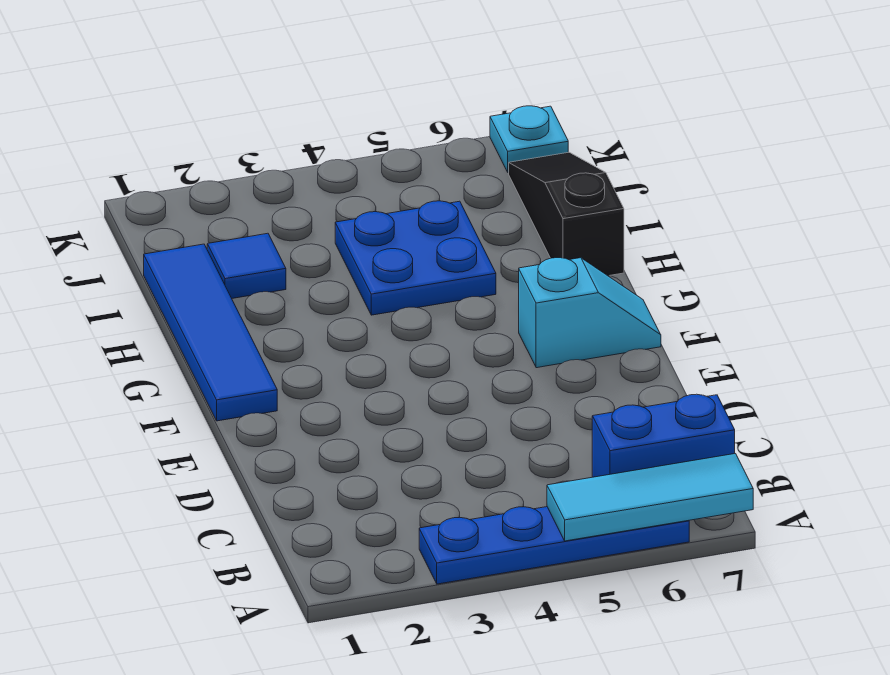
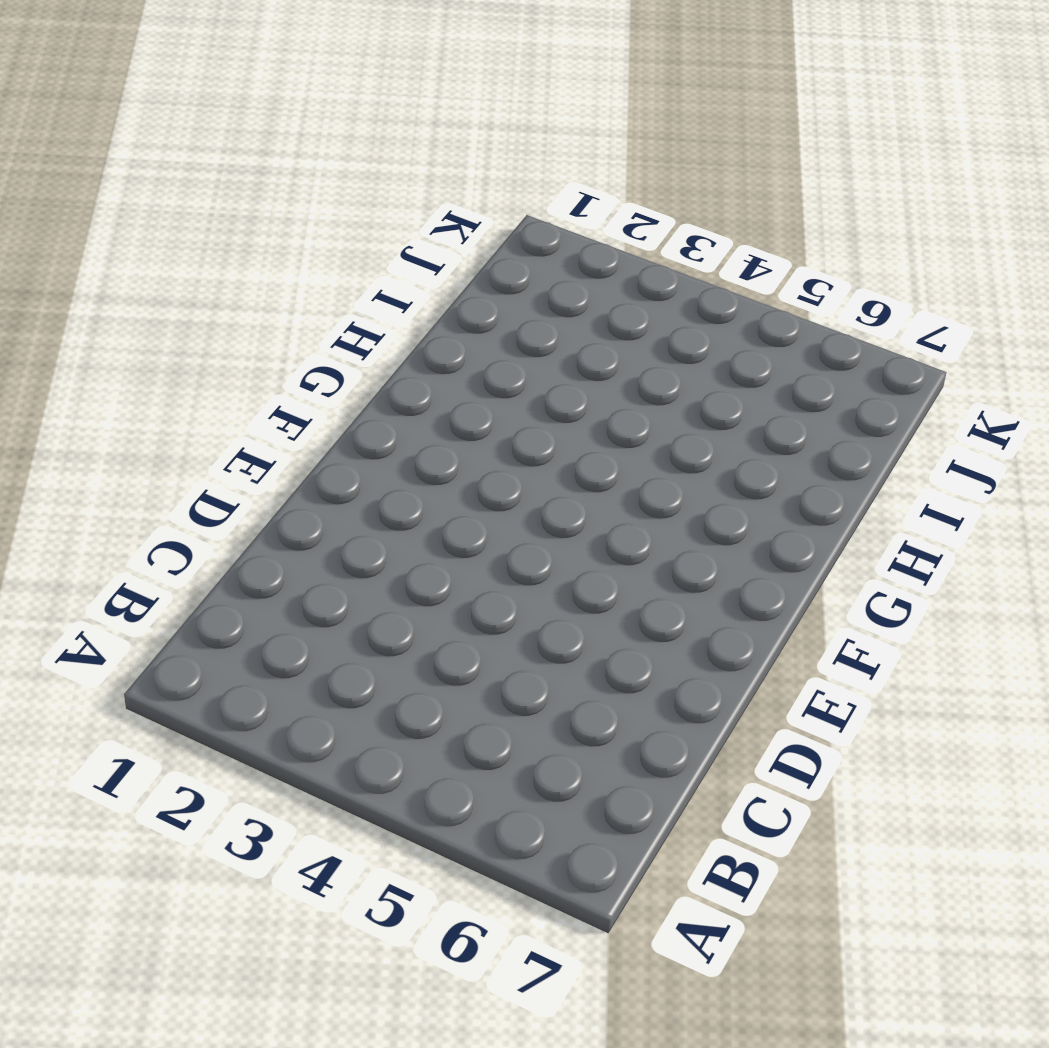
none -> blue 1x4 plate [419,507,689,584]
none -> blue 1x2 brick [592,394,735,477]

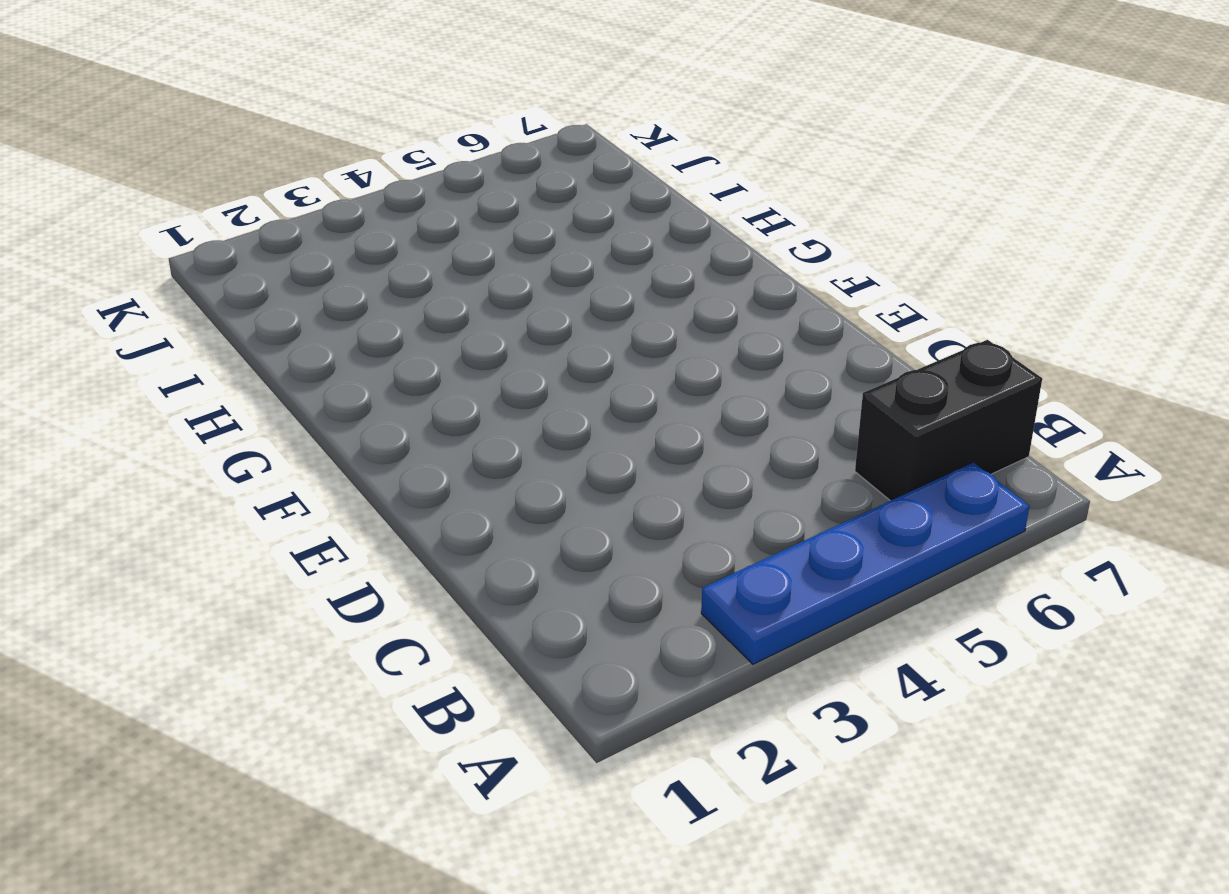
black 1x2 brick [855,340,1042,501] -> blue 1x2 brick [592,394,735,477]
none -> blue 1x4 tile [144,244,277,421]
none -> cyan 1x2 slope [519,258,661,368]

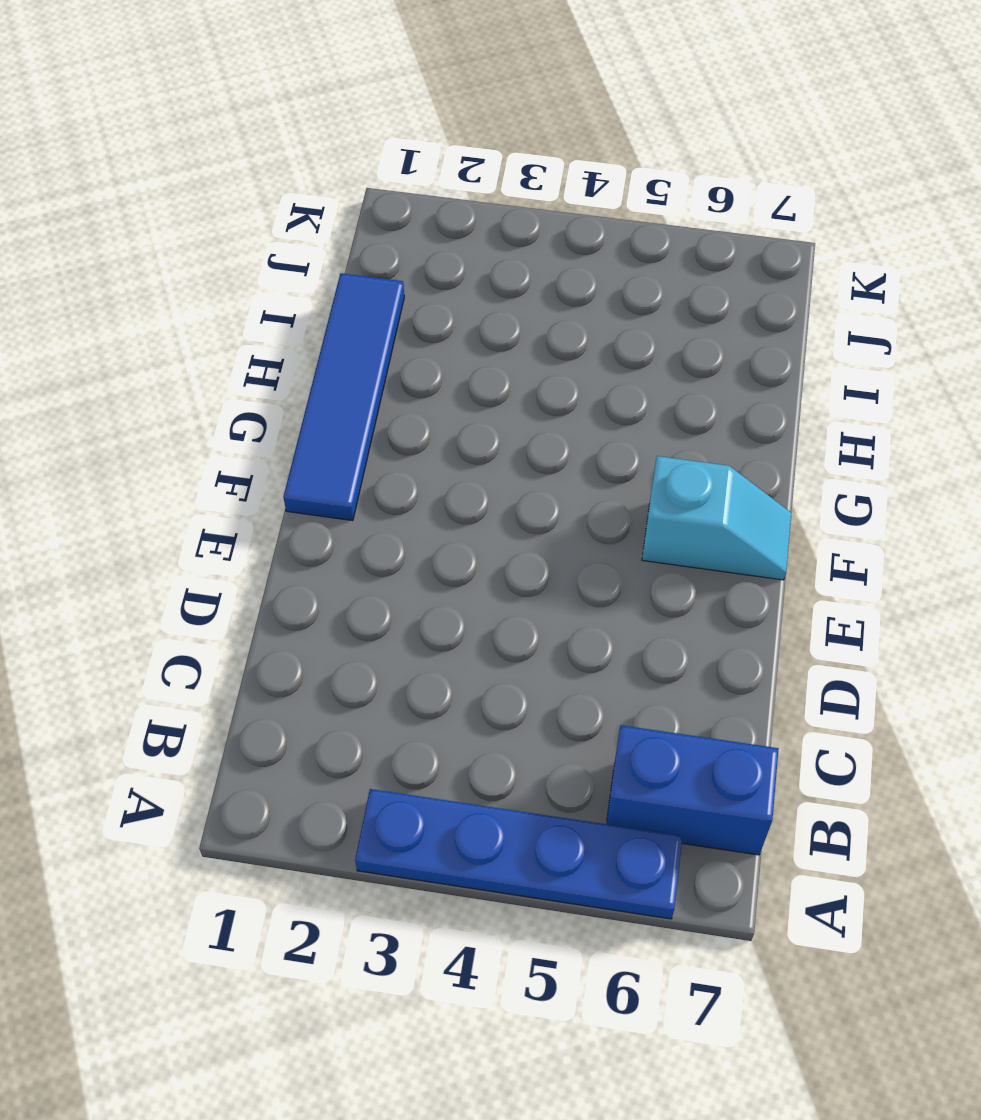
none -> blue 2x2 plate [335,201,496,315]
none -> black 1x3 slope [509,152,624,276]

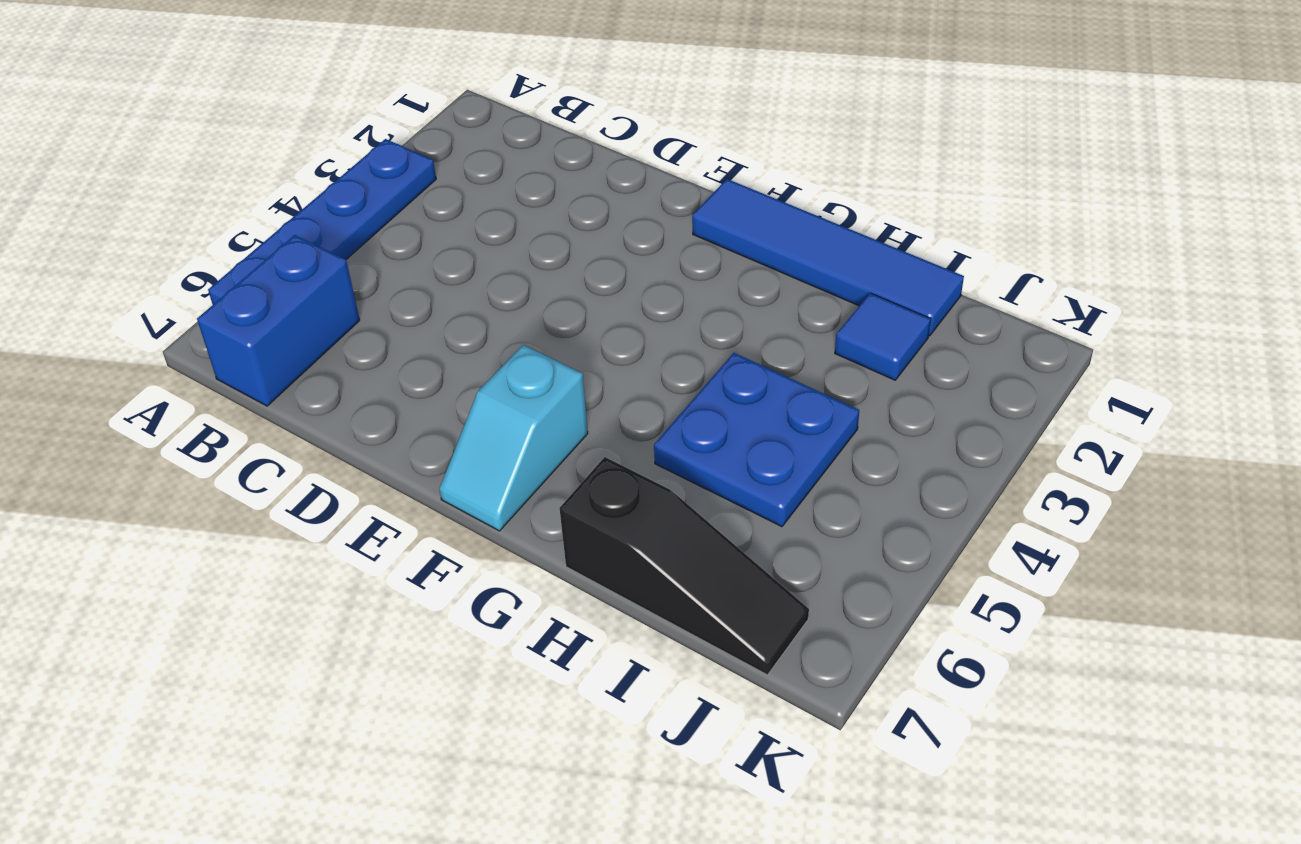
none -> cyan 1x1 plate [490,106,568,172]
none -> cyan 1x3 tile [547,454,753,541]

